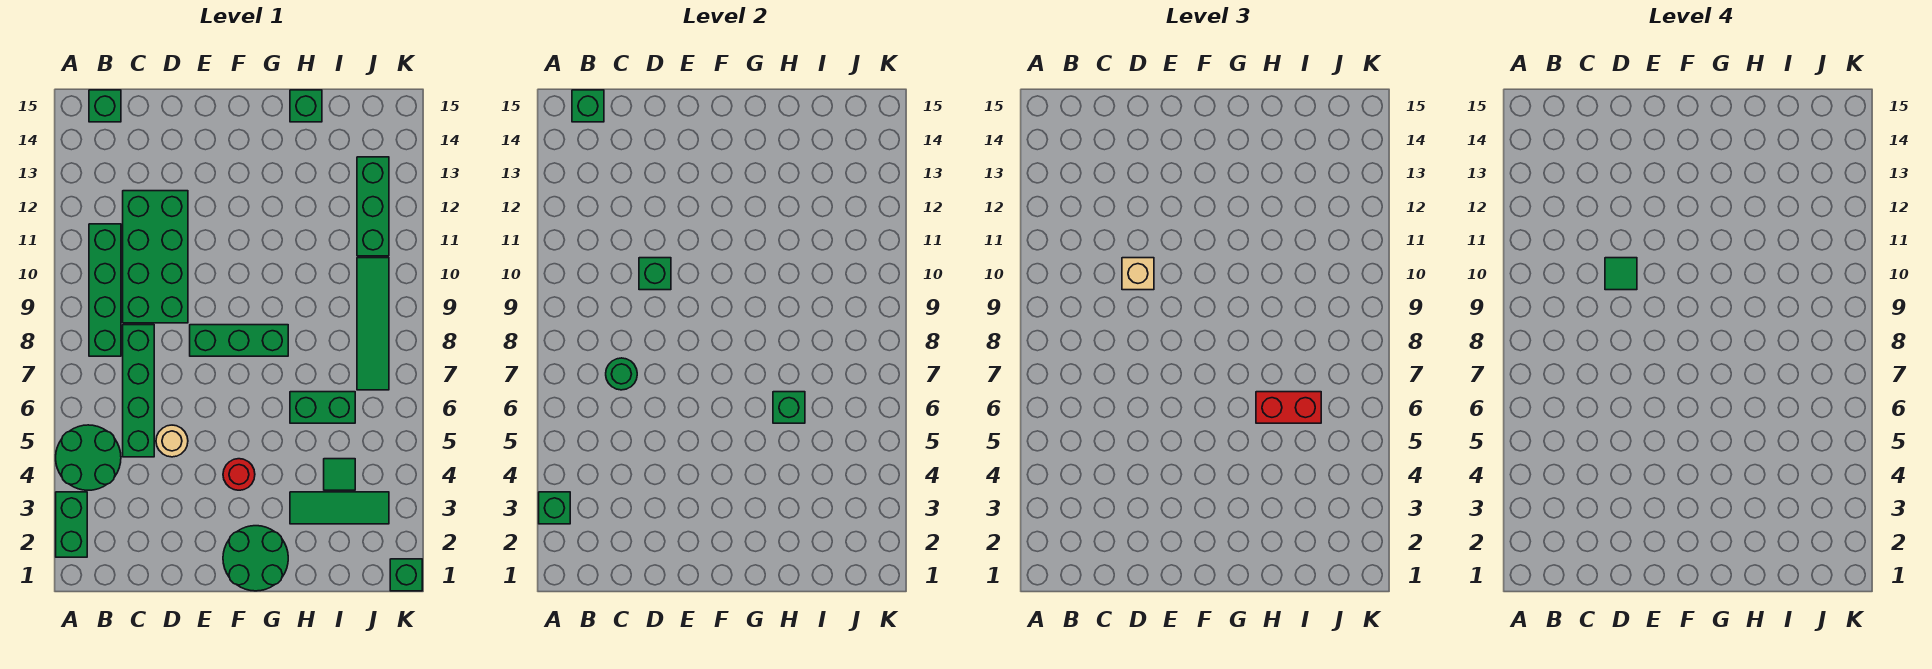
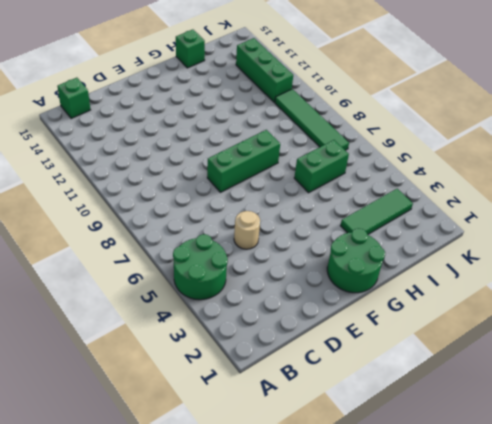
none -> green 1x2 brick [56,492,87,557]
none -> green 1x4 brick [89,224,121,356]
none -> green 1x4 brick [123,325,154,457]

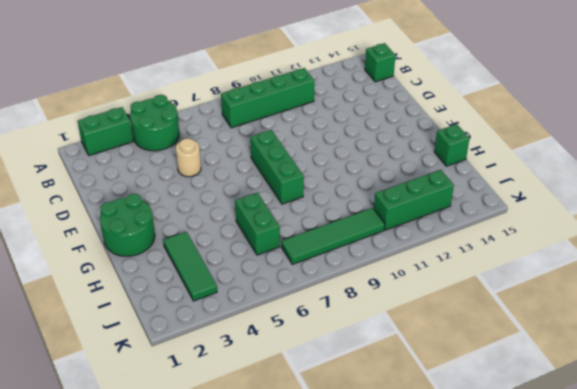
none -> green 1x4 brick [123,325,154,457]
none -> green 2x4 brick [123,191,188,323]
none -> red 1x1 round brick [223,459,255,490]

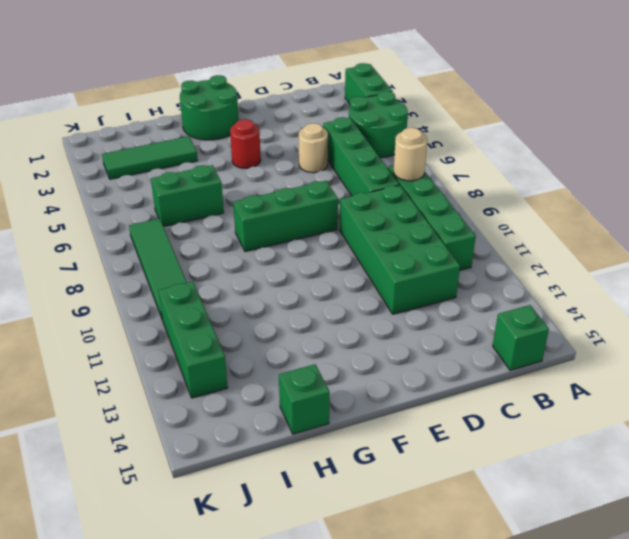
tan 1x1 round brick [393,128,427,181] -> none
none -> green 1x1 tile [324,459,355,490]
none -> green 1x1 brick [390,559,422,591]
none -> green 1x1 brick [539,492,570,524]

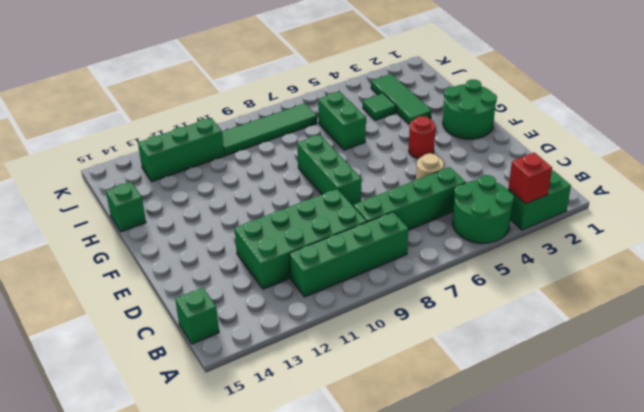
red 1x1 brick [509,152,552,204] -> green 1x1 brick [539,492,570,524]
none -> green 1x1 brick [390,559,422,591]
none -> green 1x1 brick [572,90,604,122]
none -> green 1x1 round brick [606,358,637,390]

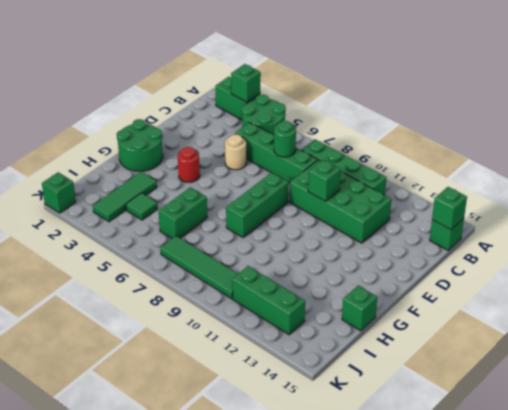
none -> green 1x1 brick [773,392,805,423]
none -> tan 1x1 brick [1122,258,1154,290]
none -> red 1x2 brick [1256,392,1321,423]

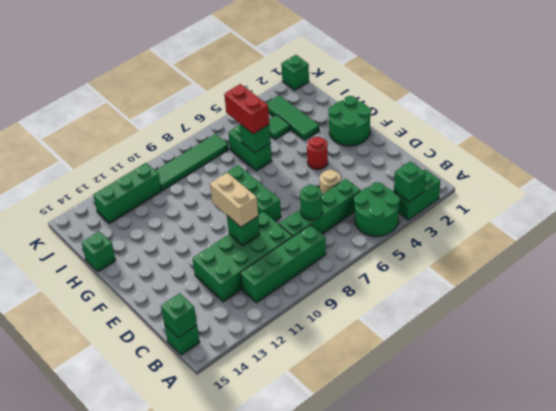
tan 1x2 brick [210,173,258,227] -> tan 1x1 brick [1122,258,1154,290]
none -> green 1x1 tile [1605,258,1637,290]

